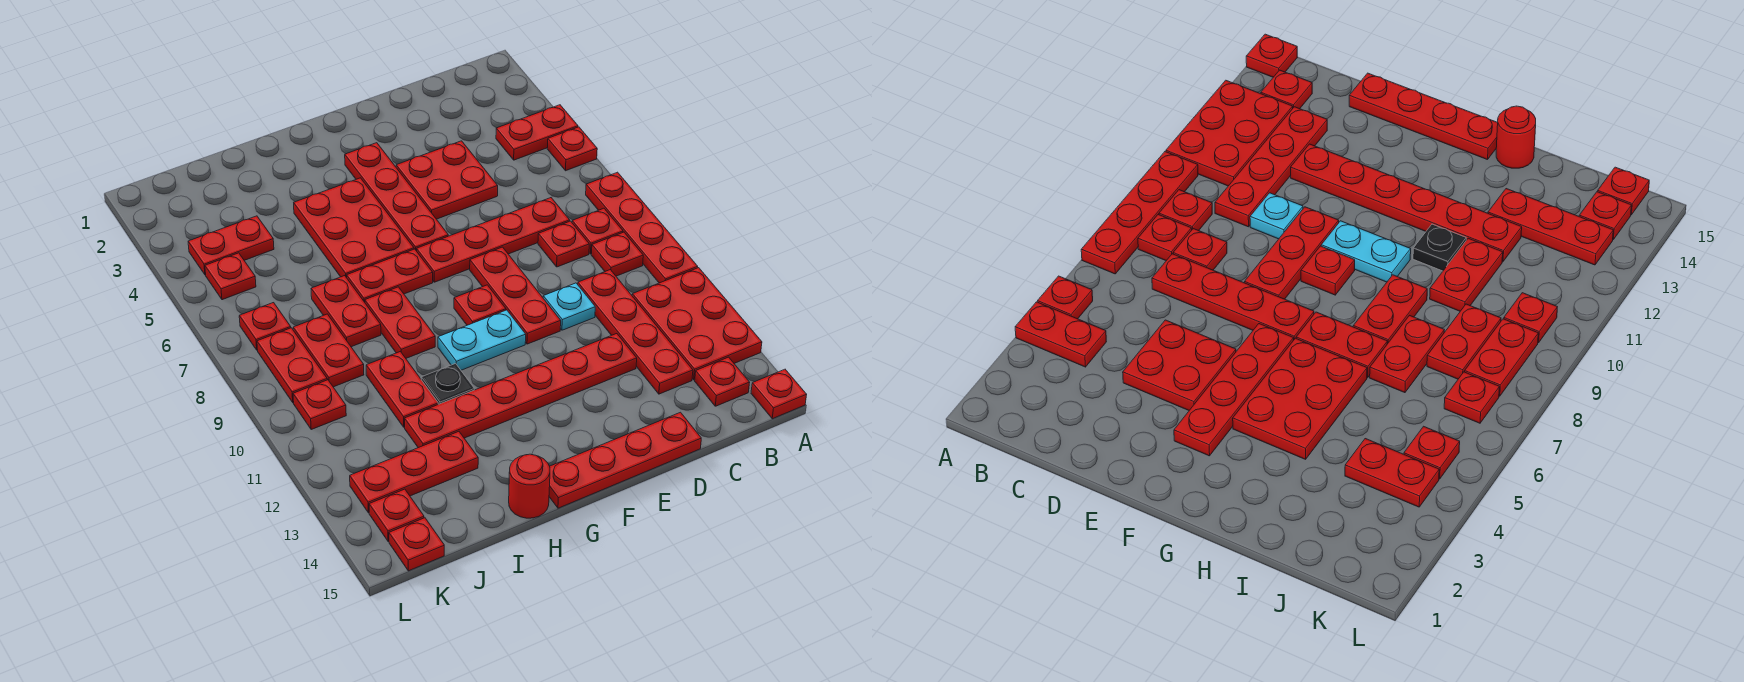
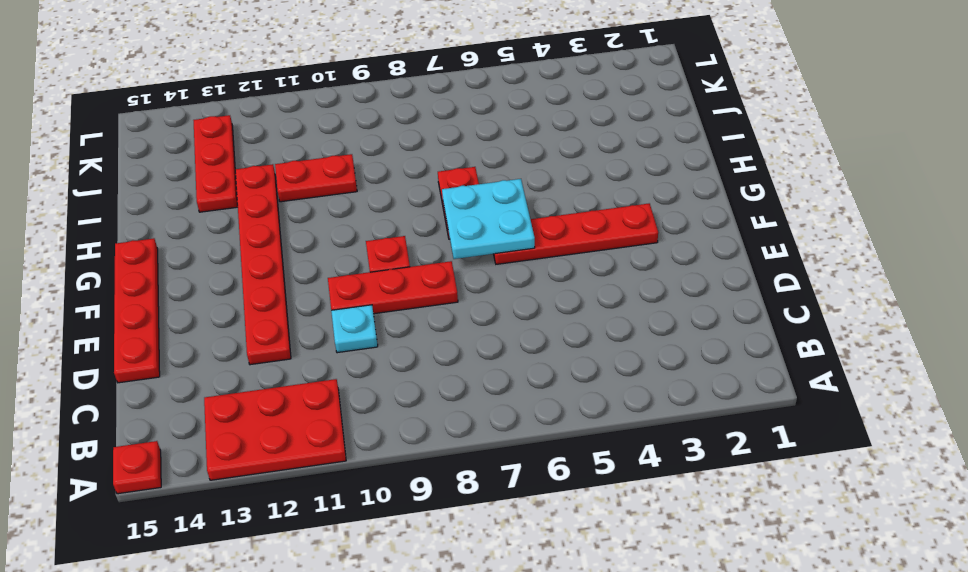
cyan 2x2 plate [442,179,535,259] -> none
none -> red 1x2 plate [496,105,578,160]
none -> red 1x1 plate [547,127,597,171]
none -> red 1x4 plate [586,172,698,283]
none -> red 1x1 plate [572,208,623,254]

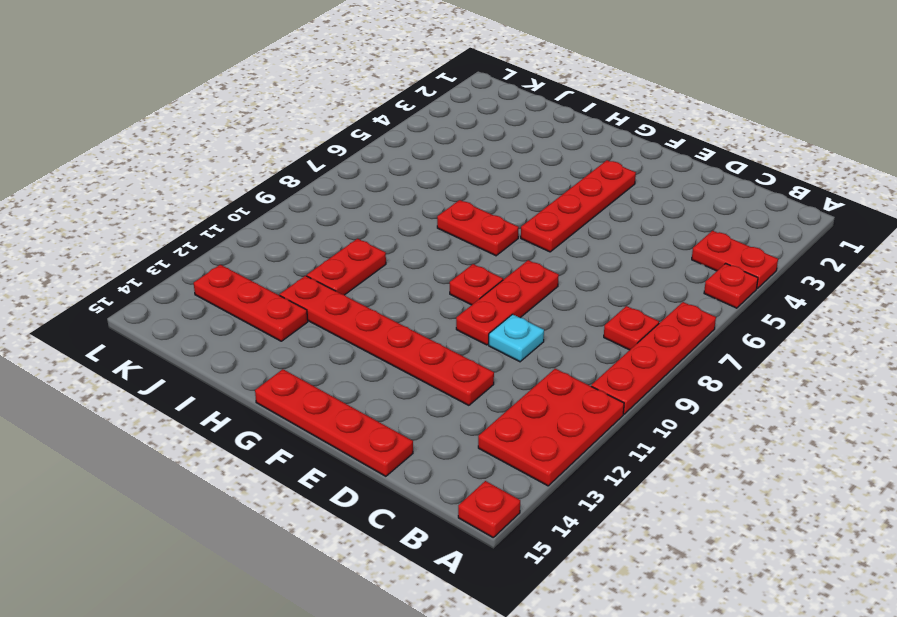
none -> red 1x1 plate [591,232,643,276]
none -> red 1x1 plate [695,357,750,406]
none -> red 1x4 plate [417,198,570,282]
none -> red 1x1 plate [538,221,589,267]

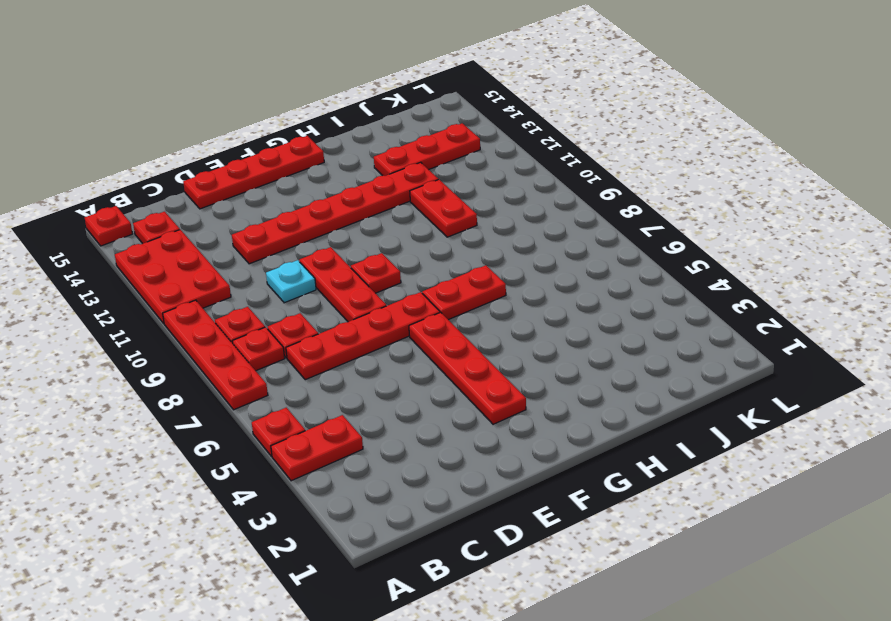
none -> red 1x4 plate [578,270,693,394]
none -> red 2x2 plate [396,141,498,219]
none -> cyan 1x2 plate [438,310,526,370]
none -> red 2x3 plate [294,178,414,278]

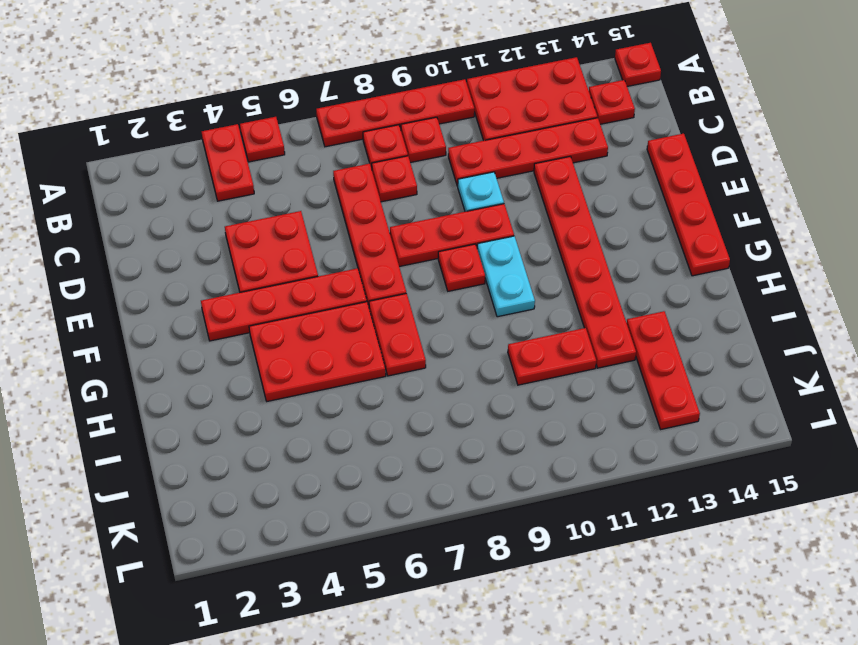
none -> red 1x2 plate [365,287,435,358]
none -> black 1x1 plate [421,364,474,404]
none -> red 1x1 round brick [509,454,550,518]
none -> red 1x2 plate [311,276,381,347]

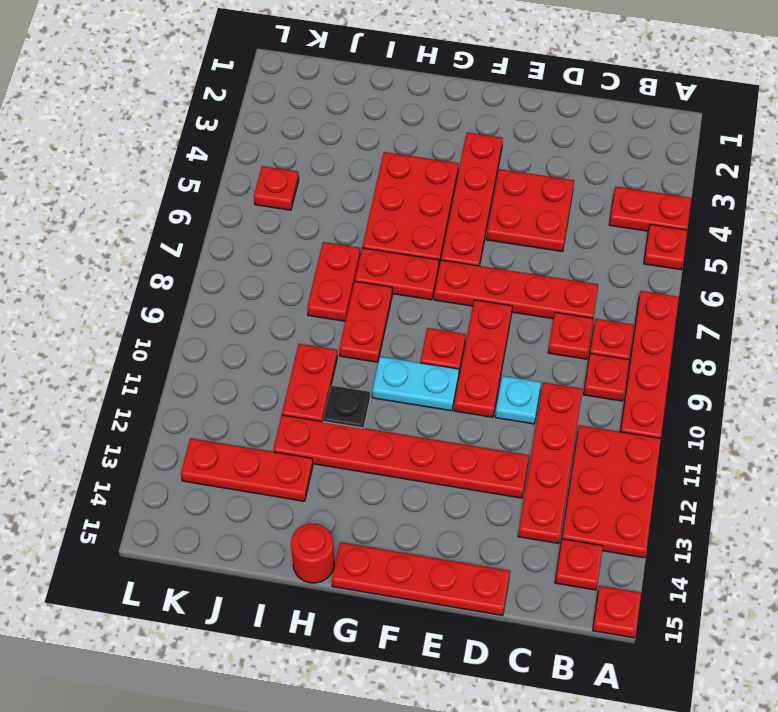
none -> red 1x2 plate [188,216,274,275]
none -> red 1x2 plate [293,314,364,387]
none -> red 1x1 plate [239,303,291,350]
none -> red 1x2 plate [257,328,327,403]

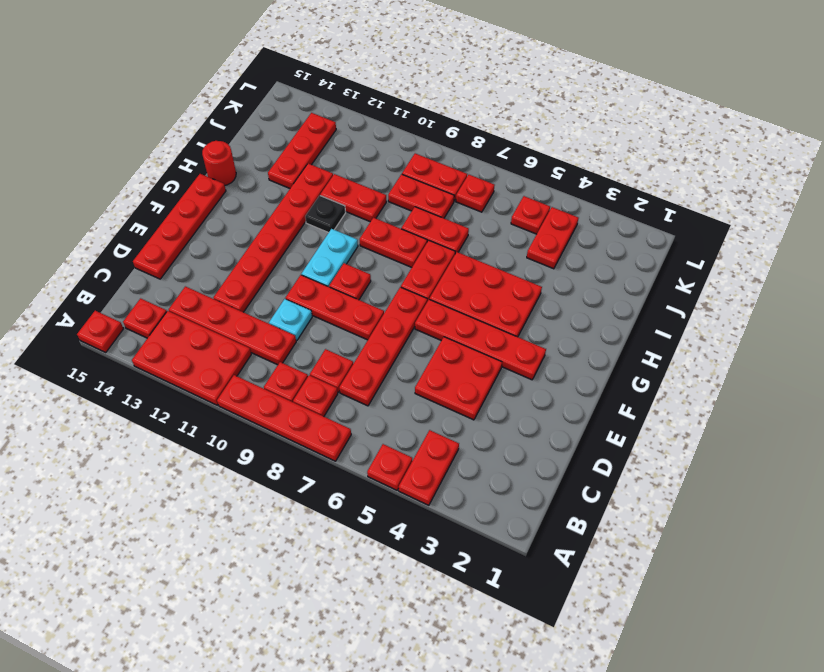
none -> red 1x1 plate [293,380,346,429]
none -> red 1x1 plate [369,489,424,542]
none -> red 1x1 plate [389,518,444,571]

